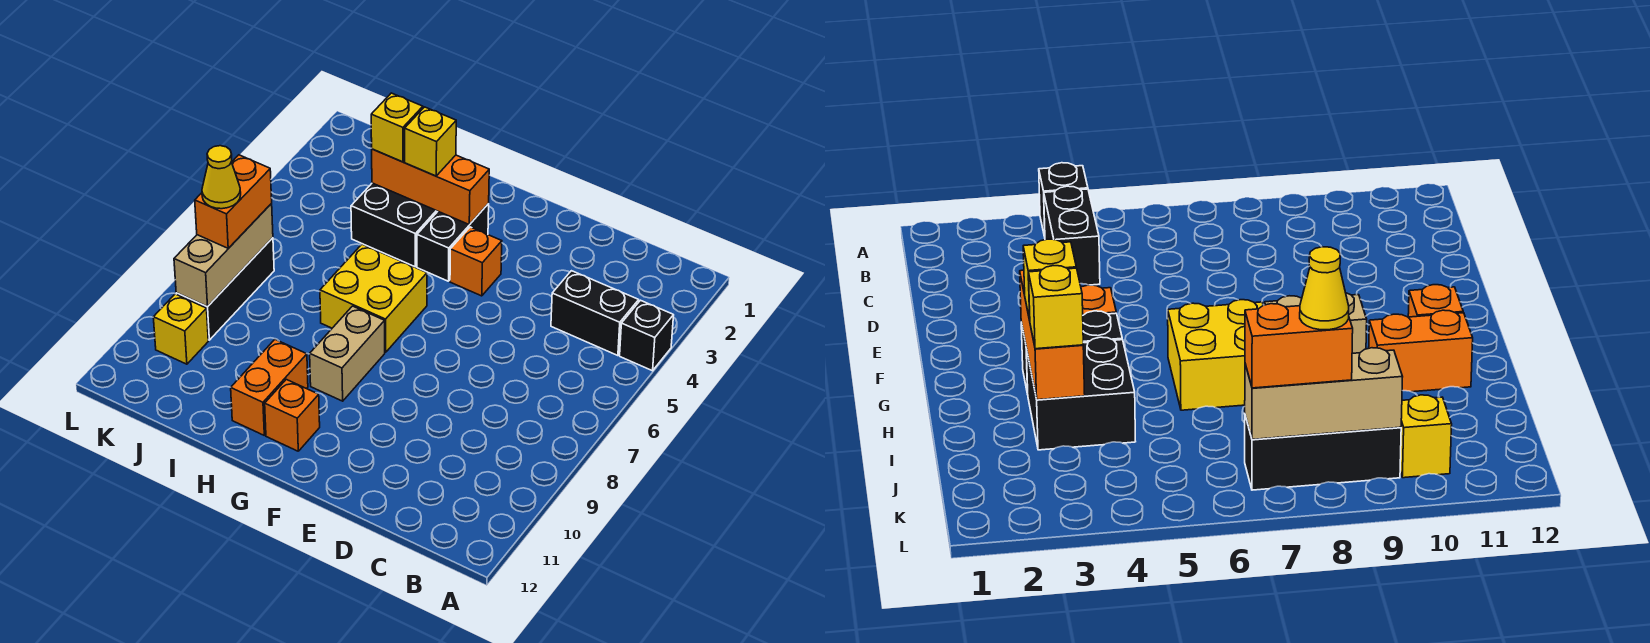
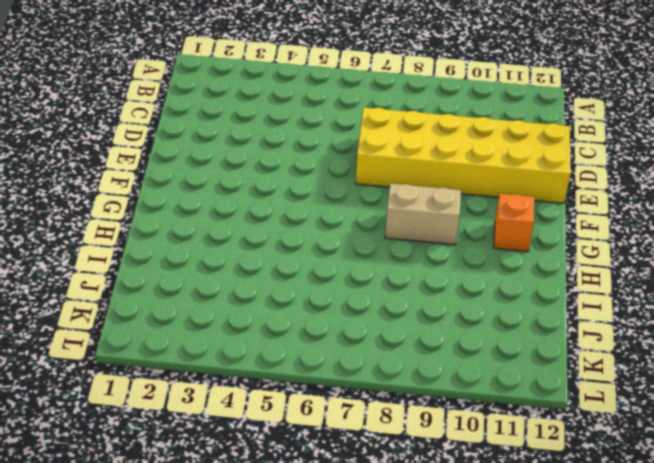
yellow 2x6 brick [356,108,571,203] -> none
none -> black 1x1 brick [620,300,674,371]
none -> black 1x2 brick [551,271,639,356]
none -> orange 1x1 brick [450,227,502,296]

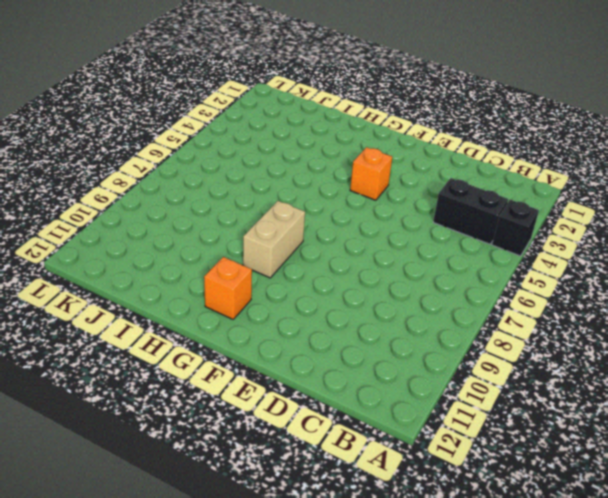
none -> black 1x2 brick [417,204,489,281]
none -> yellow 2x2 brick [320,244,427,352]
none -> black 2x2 brick [351,183,438,267]

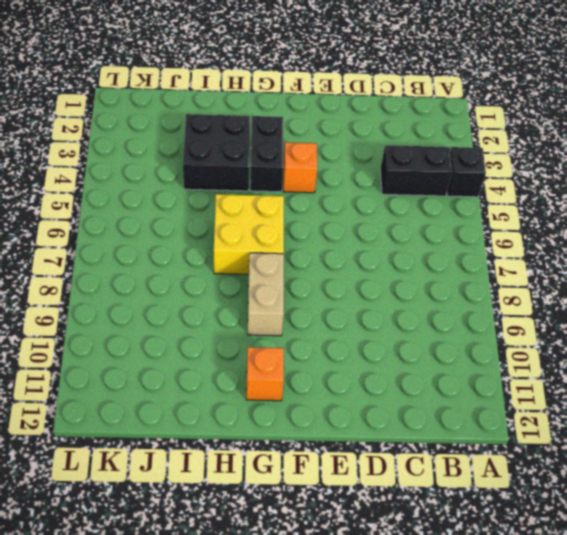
none -> orange 1x2 brick [231,340,308,435]
none -> black 1x3 brick [176,238,274,340]
none -> yellow 1x1 brick [153,294,208,364]

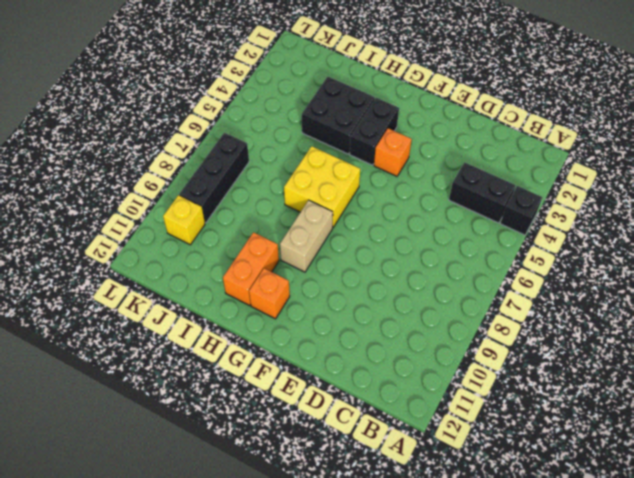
none -> orange 1x3 brick [372,149,489,225]
none -> tan 1x3 brick [174,204,273,307]
none -> yellow 1x1 brick [405,107,456,176]

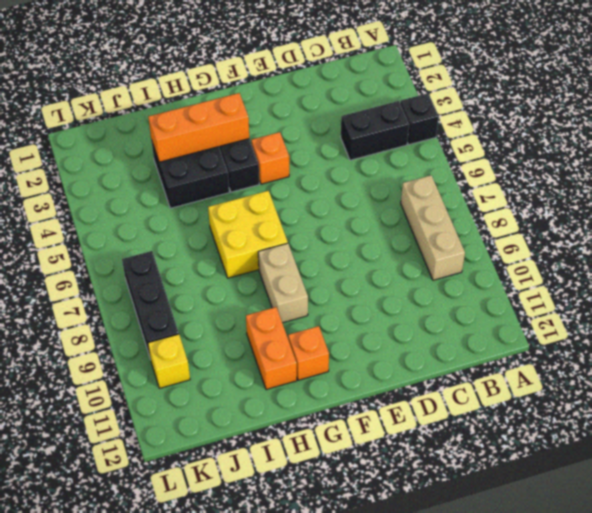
tan 1x3 brick [401,175,465,280] -> tan 1x3 brick moved to [174,204,273,307]
none -> yellow 1x1 brick [405,107,456,176]
none -> yellow 1x1 brick [371,93,423,162]
none -> orange 1x2 brick [195,155,272,248]

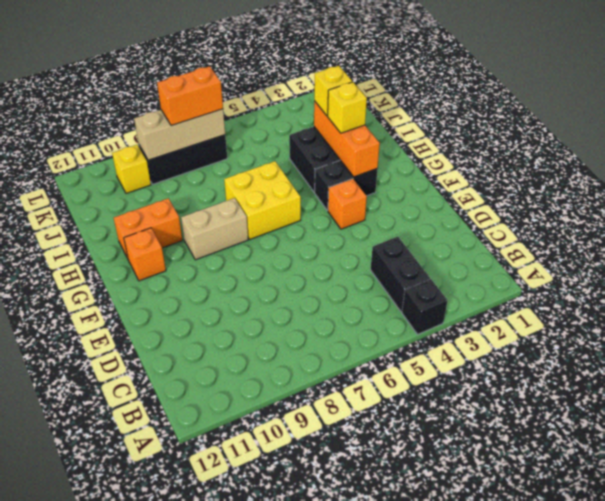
none -> yellow 1x1 cone [202,146,241,209]

